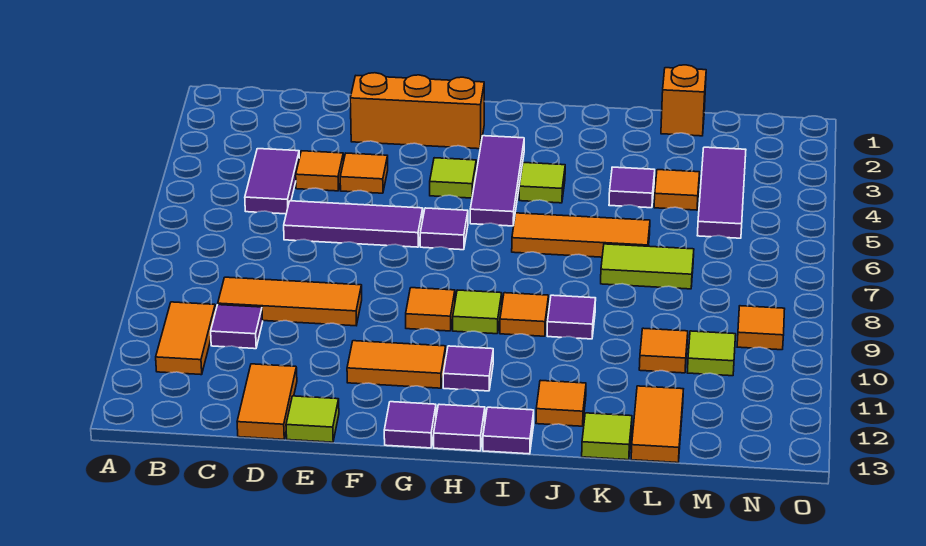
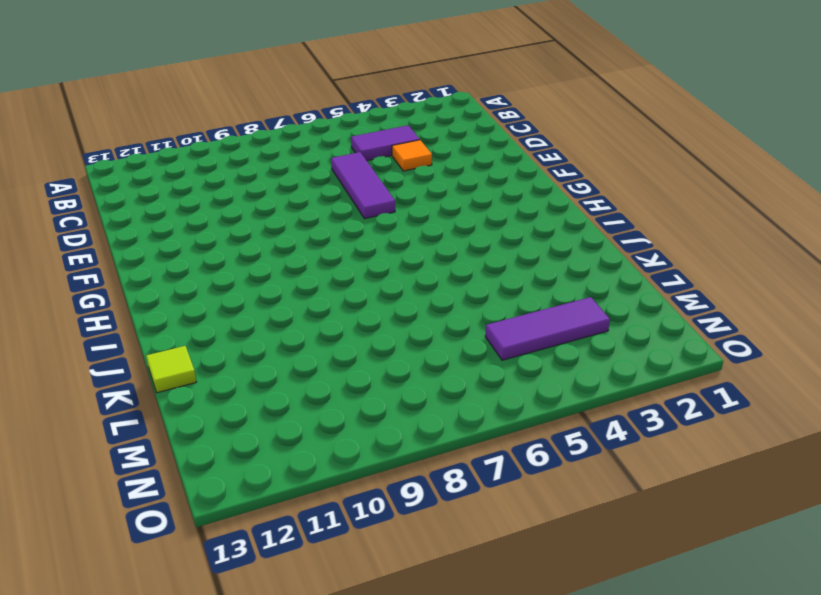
none -> orange 1x2 tile [156,302,216,375]
none -> orange 1x3 tile [218,277,362,326]
none -> purple 1x1 tile [211,305,263,349]
none -> orange 1x2 tile [237,364,297,439]

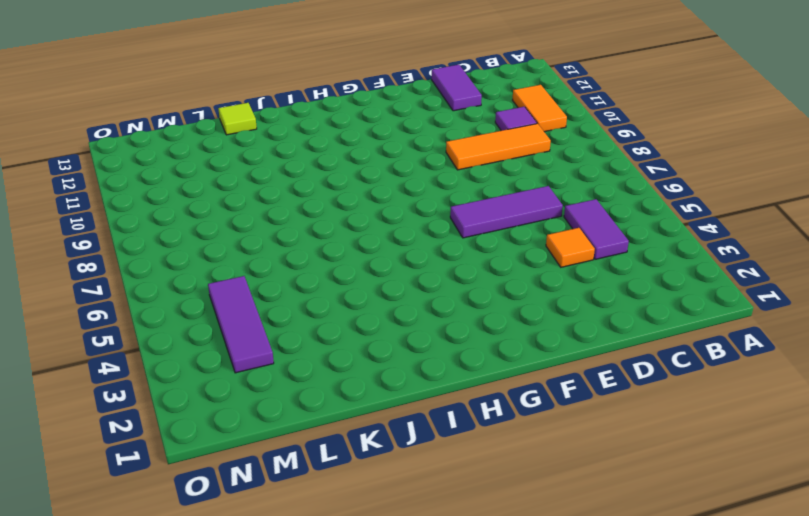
purple 1x2 tile [432,65,482,111] -> orange 1x2 tile [237,364,297,439]
none -> orange 1x3 brick [350,73,484,149]
none -> orange 1x1 tile [340,153,388,193]
none -> lime 1x1 tile [286,396,339,442]
none -> orange 1x2 tile [347,341,446,388]

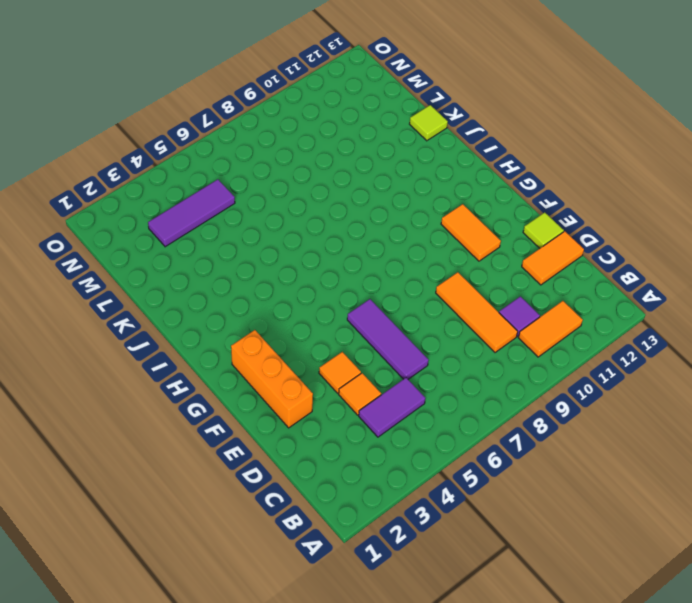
none -> lime 1x1 tile [430,158,476,198]
none -> purple 1x1 tile [420,208,468,250]
none -> orange 1x1 tile [406,288,455,331]
none -> purple 1x1 tile [384,402,436,448]

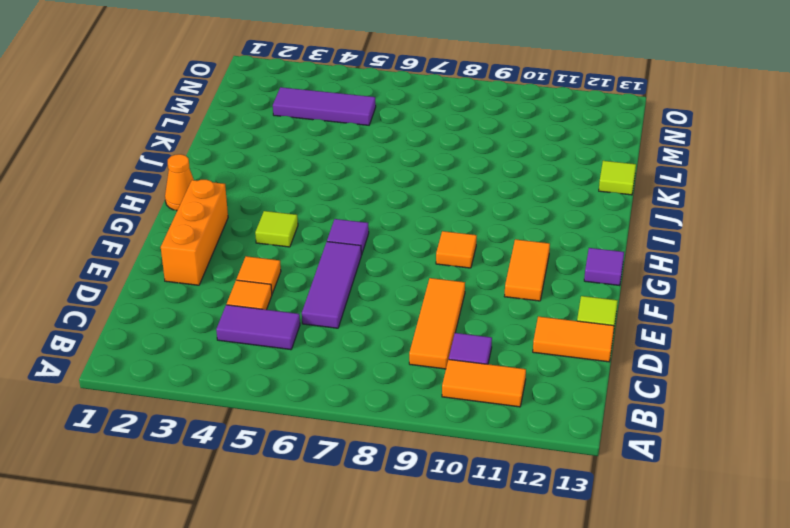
orange 1x1 cone [165,154,194,211] -> none
none -> purple 1x3 tile [470,136,524,226]
none -> lime 1x1 tile [453,290,502,334]
none -> purple 1x1 tile [443,346,493,391]
none -> purple 1x1 tile [434,404,485,451]

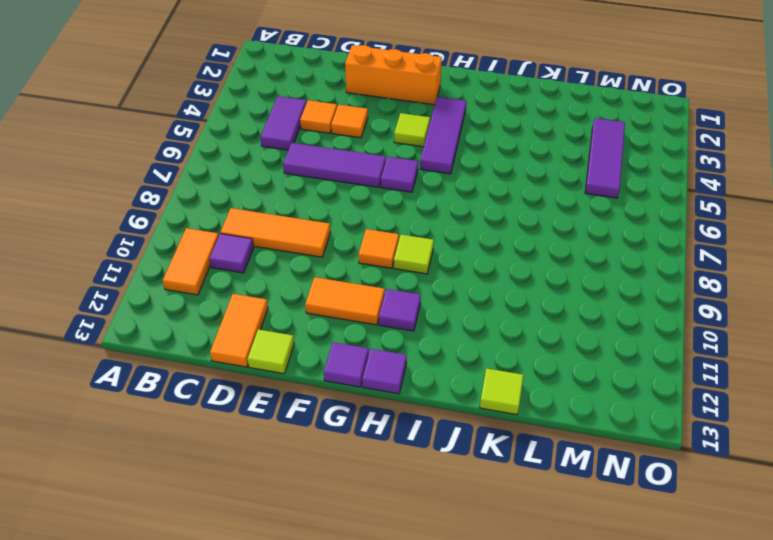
none -> lime 1x1 tile [519,163,565,203]
none -> orange 1x3 tile [512,213,650,257]
none -> orange 1x1 tile [500,293,549,336]
none -> purple 1x1 tile [483,407,534,454]

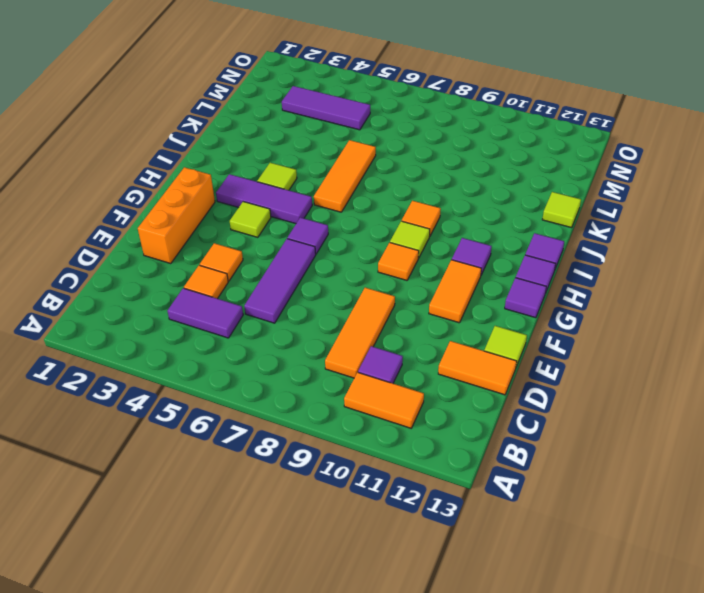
none -> purple 1x1 tile [547,295,596,339]
none -> orange 1x1 tile [536,380,586,426]
none -> purple 1x1 tile [609,167,655,208]
none -> lime 1x2 tile [601,244,694,289]

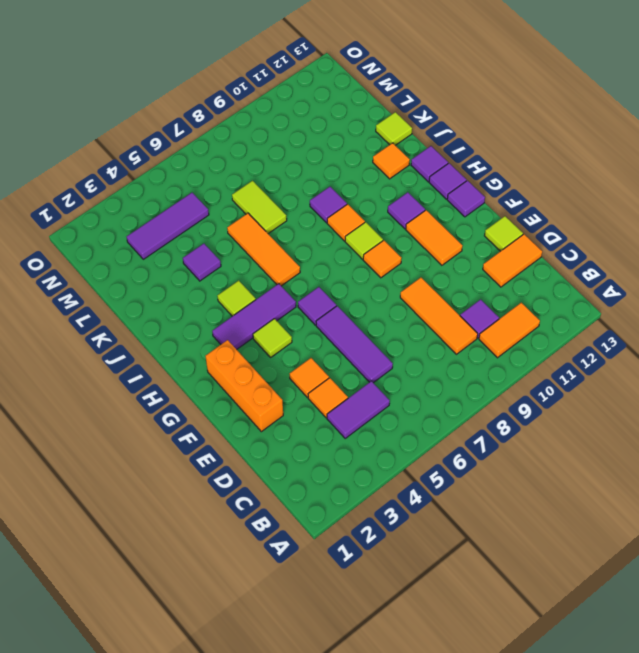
none -> orange 1x1 brick [661,65,706,136]
none -> orange 1x1 tile [654,170,700,210]
none -> orange 1x1 tile [639,328,688,373]
none -> orange 1x2 tile [631,386,683,463]

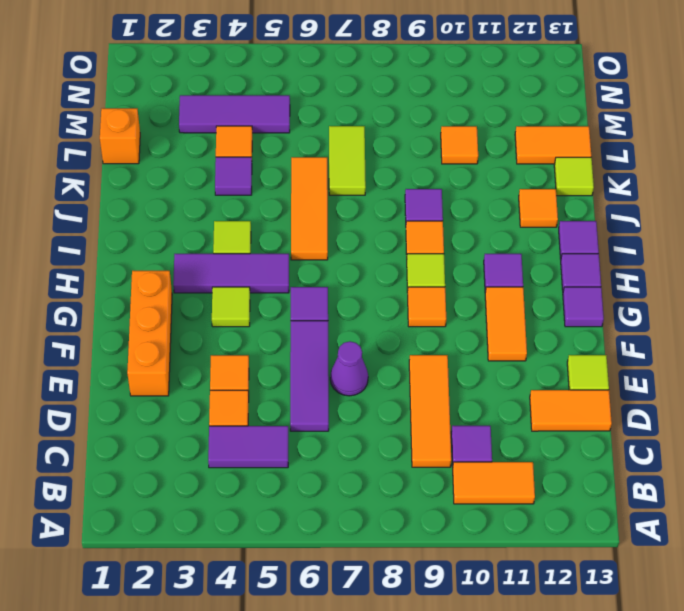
purple 1x1 cone [330,341,368,396] -> none
none -> lime 1x1 tile [687,331,736,376]
none -> orange 1x1 tile [737,306,785,350]

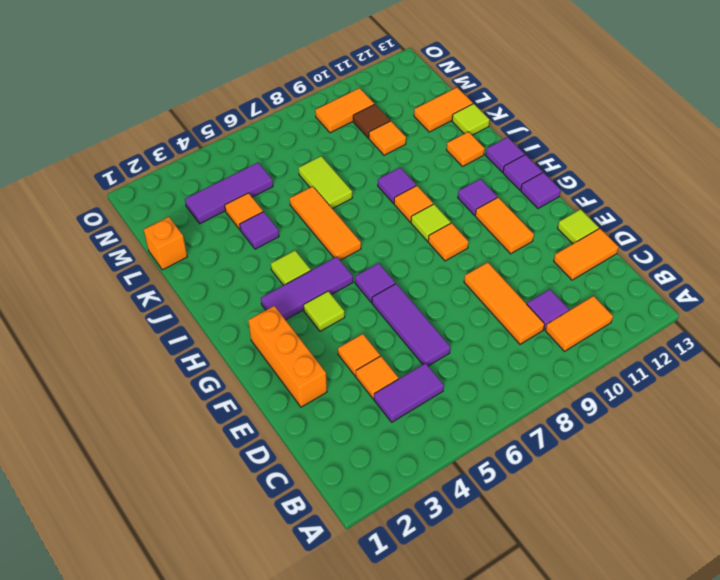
brown 1x1 tile [353,104,390,138] -> lime 1x1 tile [687,331,736,376]
orange 1x2 tile [315,88,374,133] -> orange 1x1 tile [737,306,785,350]

